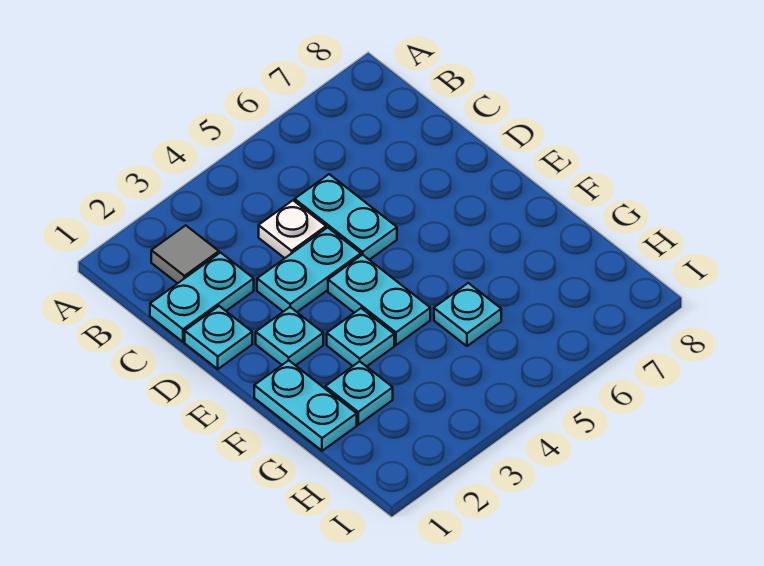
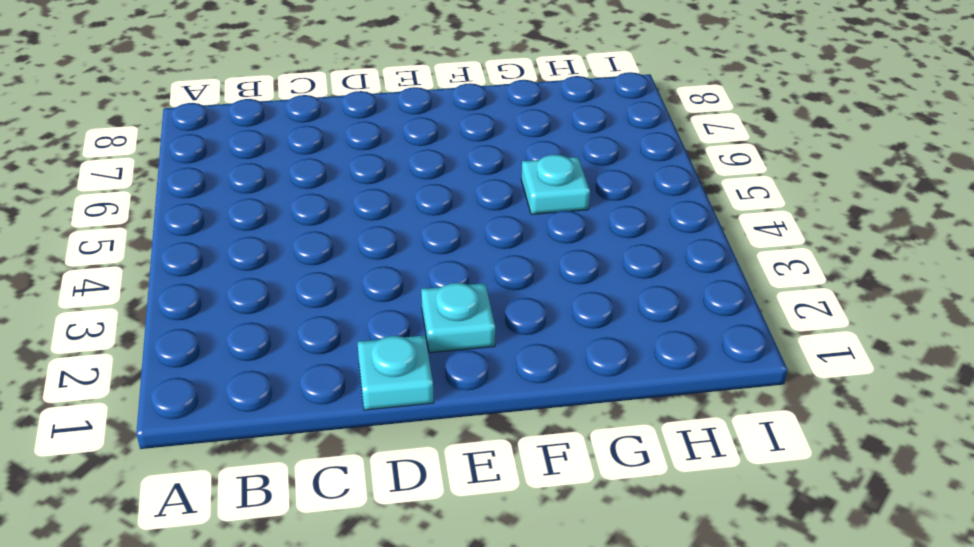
none -> grey 1x1 tile [151,225,219,283]
none -> cyan 1x2 plate [150,253,254,342]
none -> white 1x1 plate [259,200,326,258]

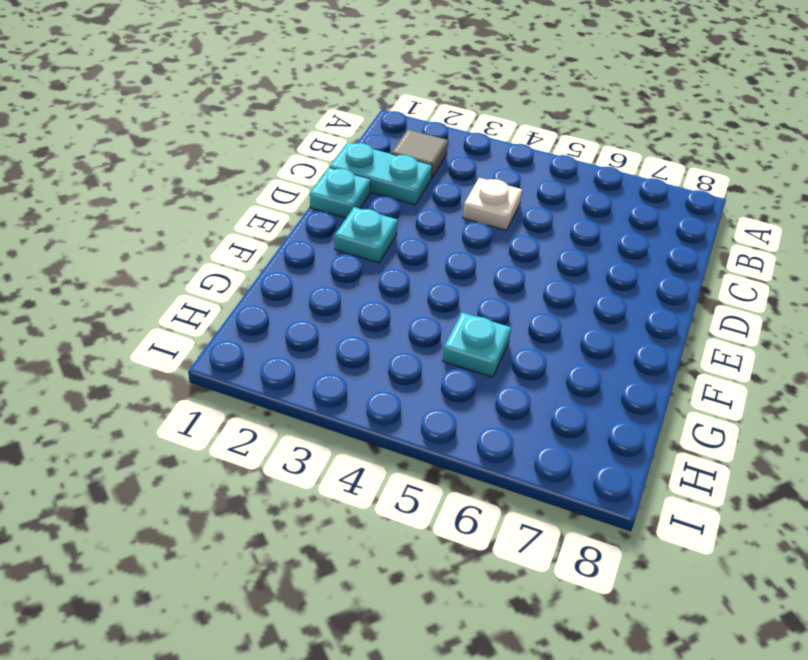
none -> cyan 1x2 plate [295,174,397,260]
none -> cyan 1x2 plate [257,228,361,312]
none -> cyan 1x2 plate [328,255,430,345]

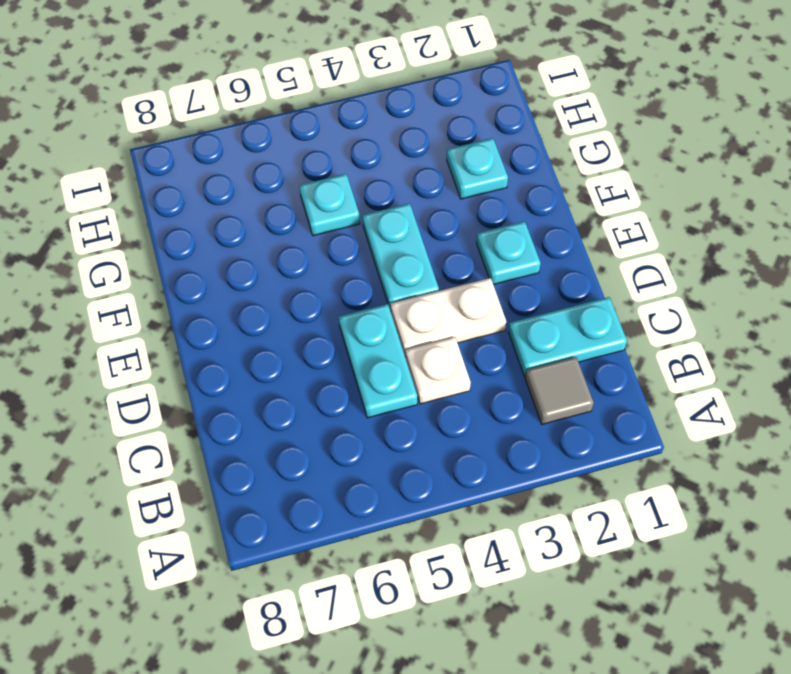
white 1x2 plate [391,278,506,357] -> cyan 1x2 plate [257,228,361,312]
none -> cyan 1x1 plate [185,306,252,369]
none -> cyan 1x2 plate [254,360,357,451]
none -> cyan 1x1 plate [327,308,394,367]

